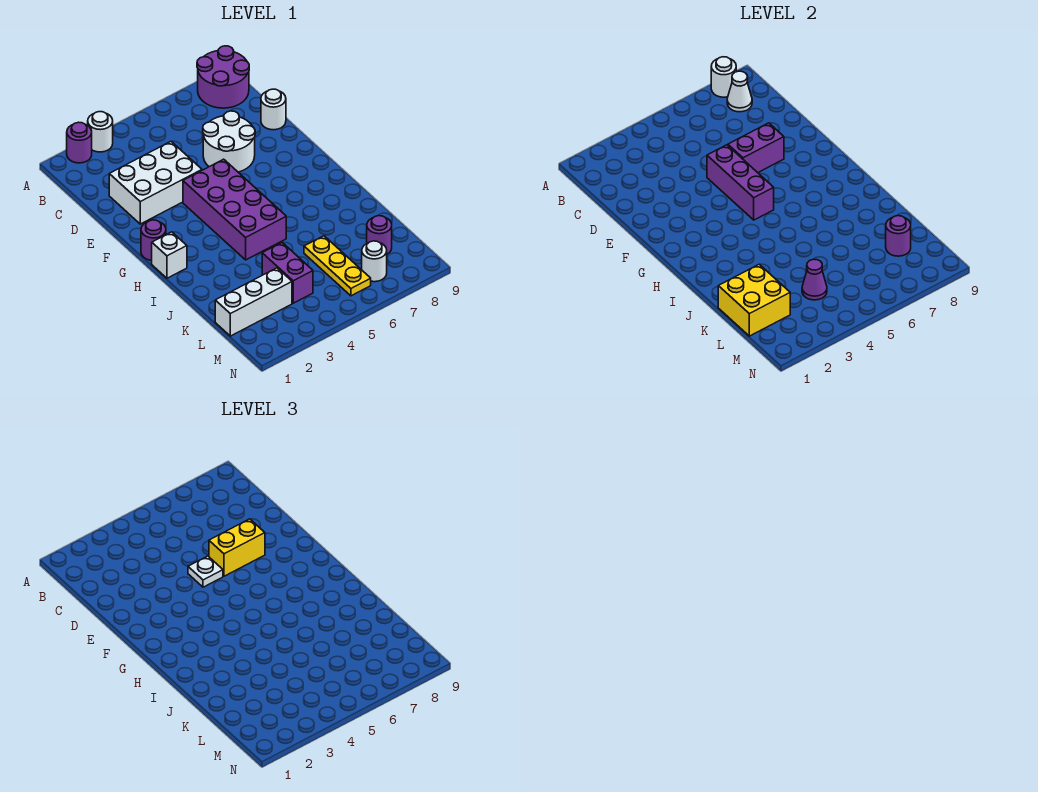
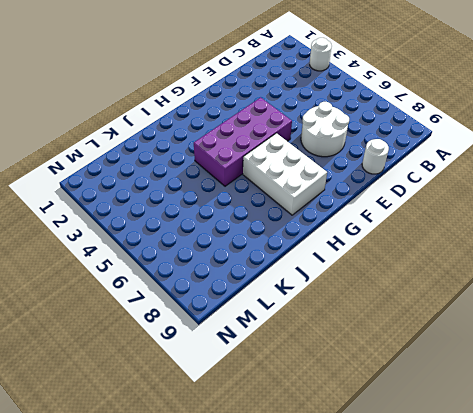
white 2x3 brick [243,133,327,215] -> white 2x3 brick moved to [109,142,202,224]
none -> purple 1x1 round brick [67,122,92,163]
none -> purple 2x2 round brick [197,46,249,108]
none -> purple 1x1 round brick [141,220,166,260]

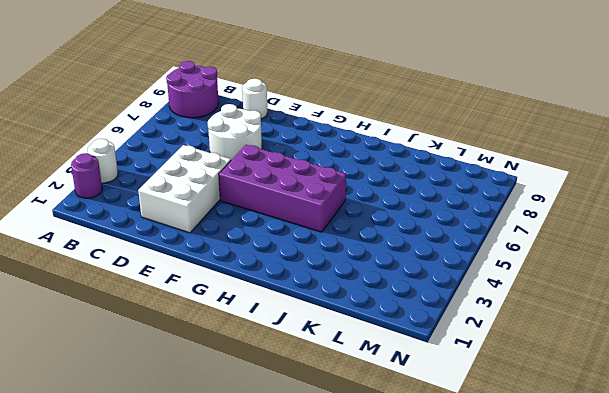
none -> purple 1x1 round brick [141,220,166,260]
none -> white 1x1 brick [152,232,187,278]
none -> purple 1x2 brick [262,243,313,303]

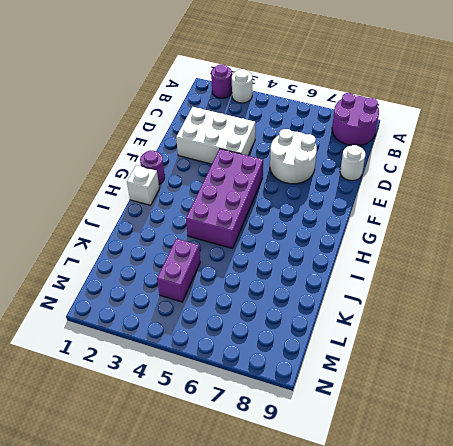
none -> yellow 1x3 plate [304,236,371,296]
none -> white 1x3 brick [215,268,292,336]
none -> purple 1x1 round brick [367,216,392,254]

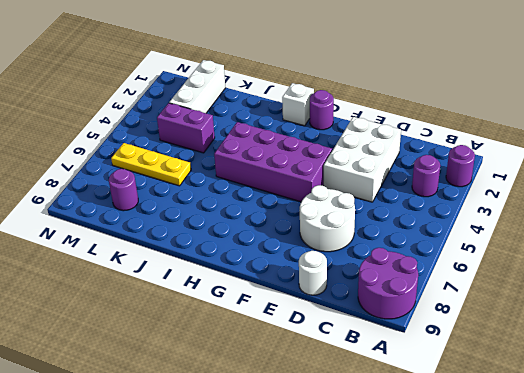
purple 1x1 round brick [412,155,440,197] -> purple 1x1 round brick moved to [886,216,911,256]
none -> white 1x1 round brick [88,112,113,152]
none -> white 1x1 round brick [362,241,387,282]
none -> white 1x1 round brick [711,57,736,97]

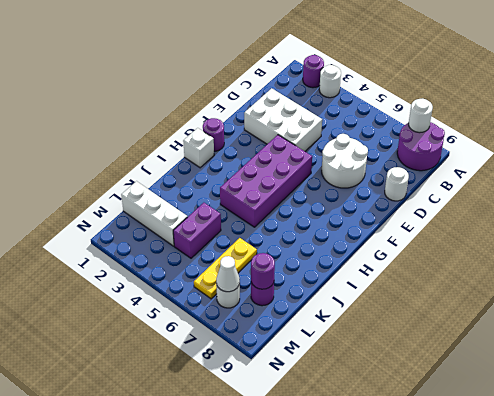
white 1x1 cone [216,256,240,292] -> white 1x1 cone moved to [727,71,752,112]
none -> purple 1x3 brick [707,145,774,220]
none -> purple 1x2 brick [728,123,784,173]
none -> yellow 2x2 brick [718,264,790,336]

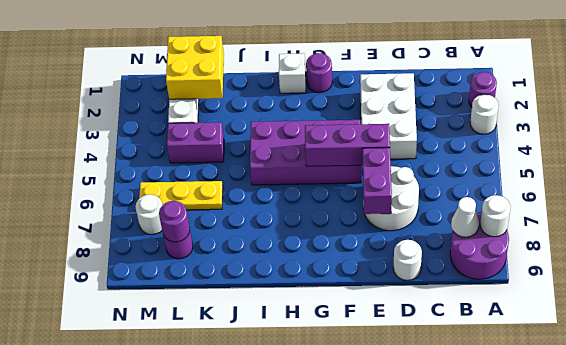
none -> purple 1x1 cone [802,259,827,300]
none -> white 1x1 plate [188,556,223,587]
none -> yellow 1x2 brick [209,519,265,576]

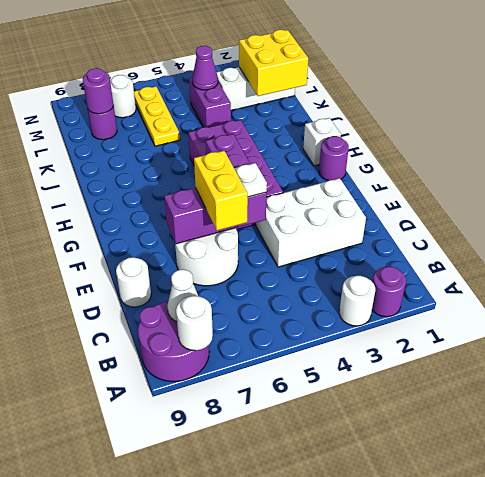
yellow 1x2 brick [194,151,248,230] -> yellow 1x2 brick turned to [209,519,265,576]

